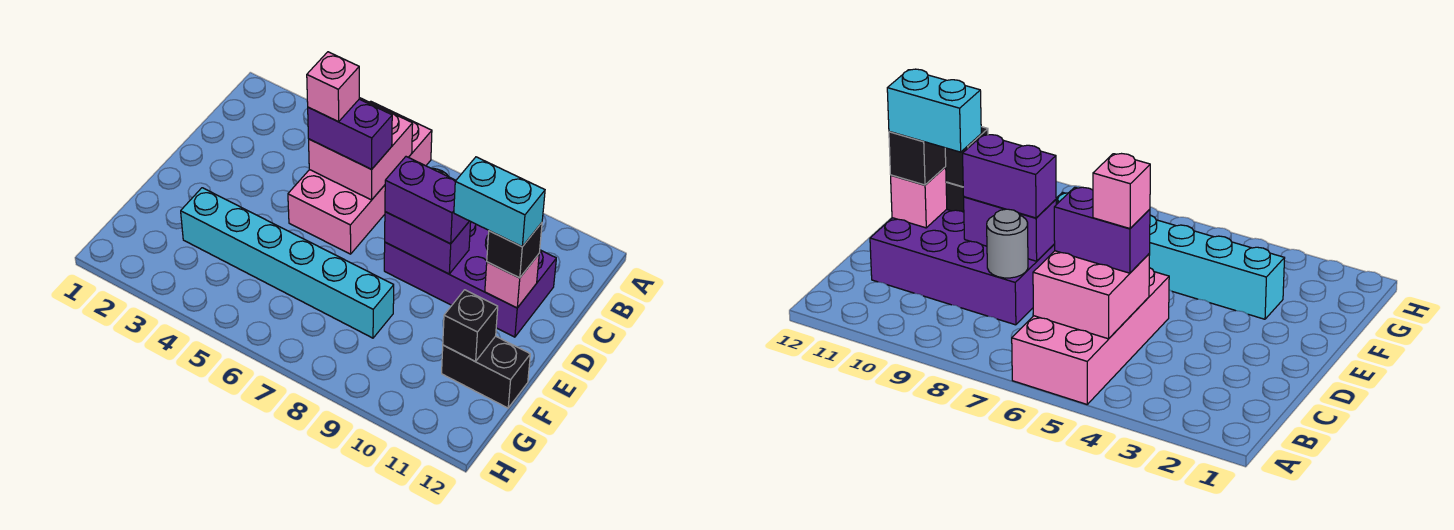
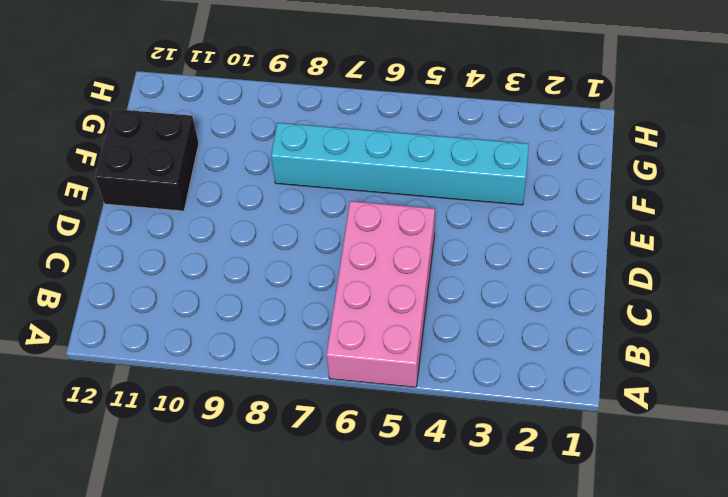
black 2x2 brick [95,109,199,211] -> black 1x2 brick [442,336,530,408]
none -> purple 2x4 brick [384,222,556,337]
none -> pink 2x2 brick [309,98,413,200]
none -> grey 1x1 round brick [987,209,1028,278]

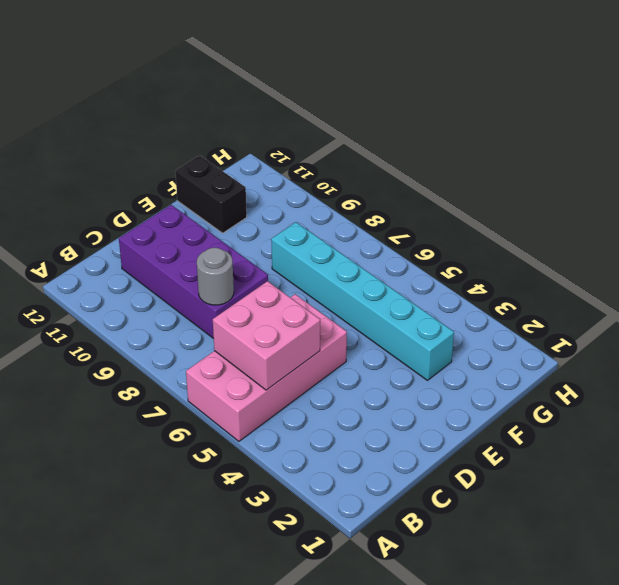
none -> purple 1x2 brick [385,212,471,274]
none -> pink 1x1 brick [485,254,539,308]
none -> black 1x1 brick [443,290,498,361]

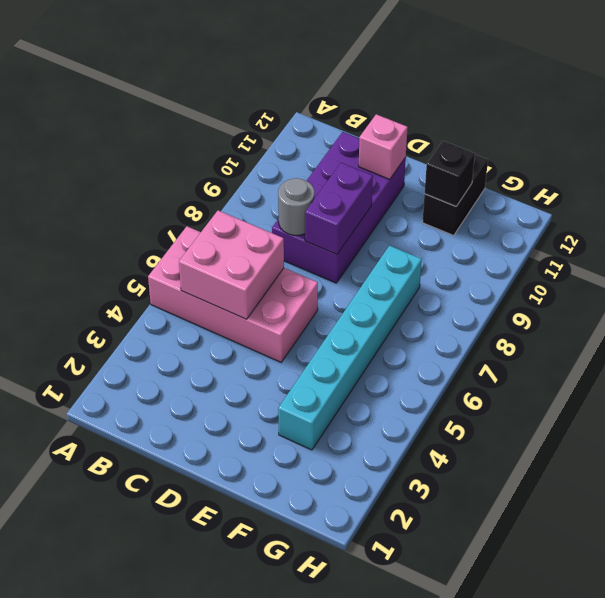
none -> purple 1x2 brick [308,99,392,169]
none -> purple 1x2 brick [385,157,469,244]
none -> black 1x1 brick [487,223,542,278]

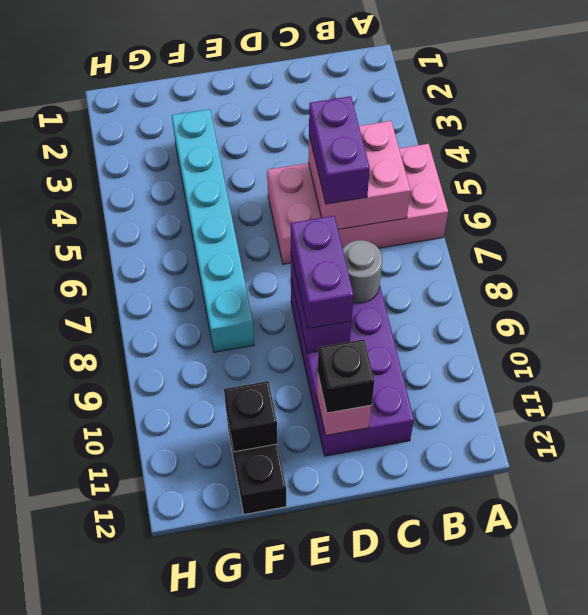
none -> pink 1x1 brick [307,52,359,122]
none -> cyan 1x2 brick [454,157,545,247]

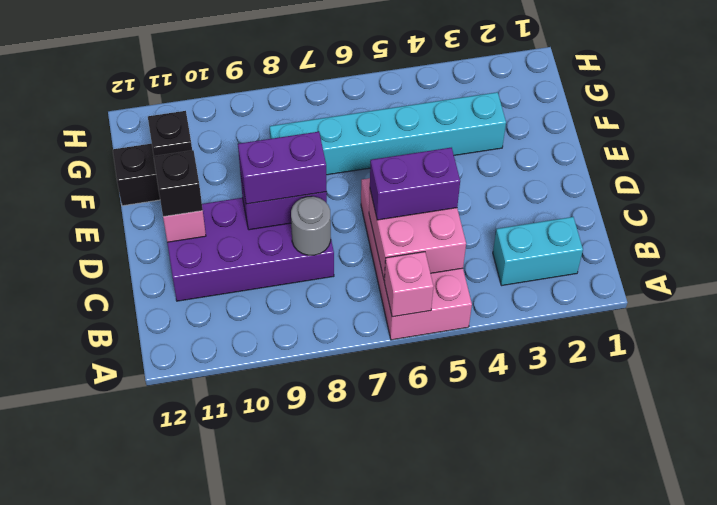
pink 1x1 brick [384,252,433,317] -> pink 1x1 brick moved to [307,52,359,122]
cyan 1x2 brick [493,217,583,286] -> cyan 1x2 brick moved to [454,157,545,247]

